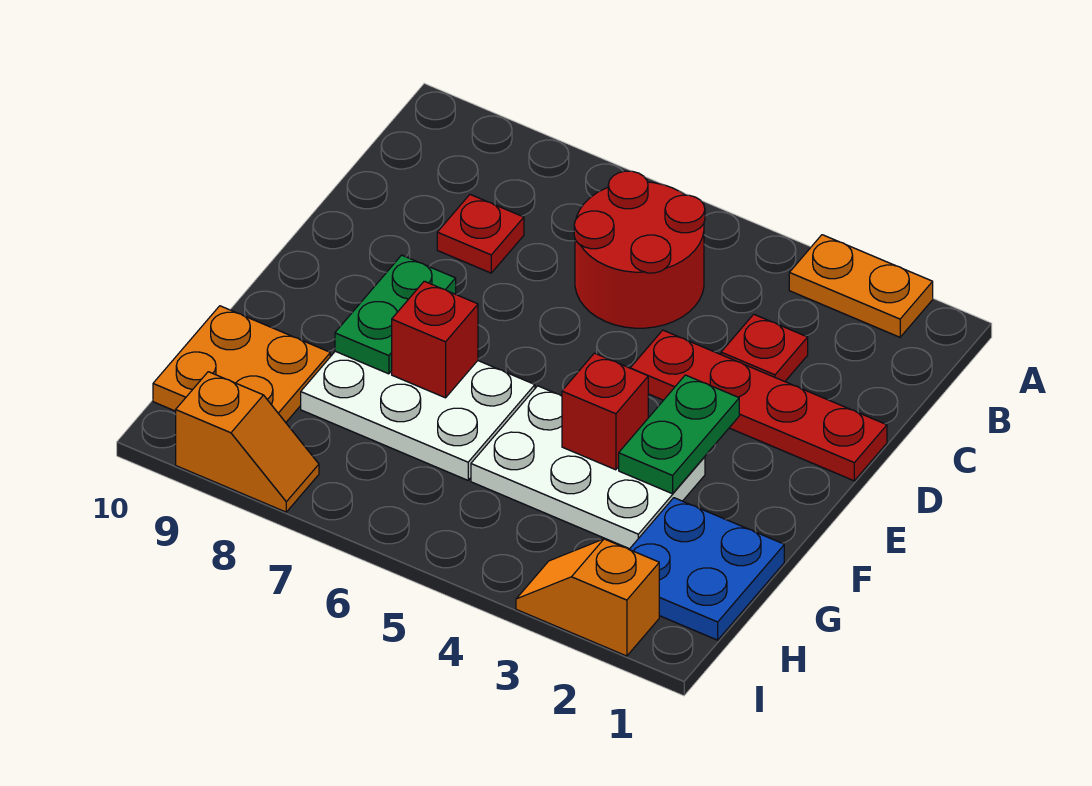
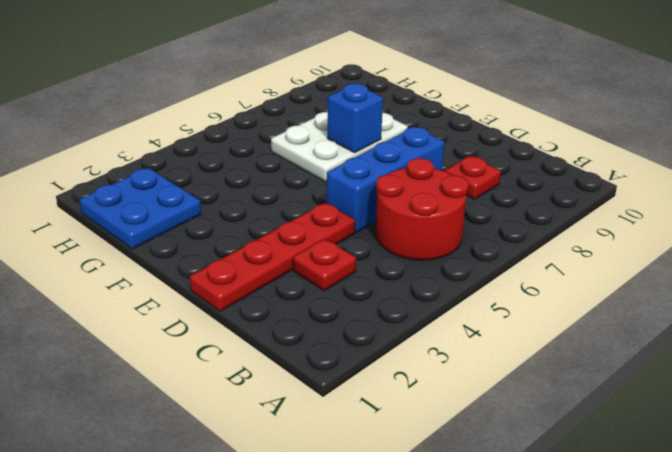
blue 1x3 brick [327,127,444,233] -> none
blue 1x1 brick [327,84,383,153] -> red 1x1 brick [392,281,478,398]
none -> orange 1x2 plate [789,235,933,337]
none -> white 2x3 plate [471,386,705,549]
none -> orange 2x2 plate [153,306,330,422]

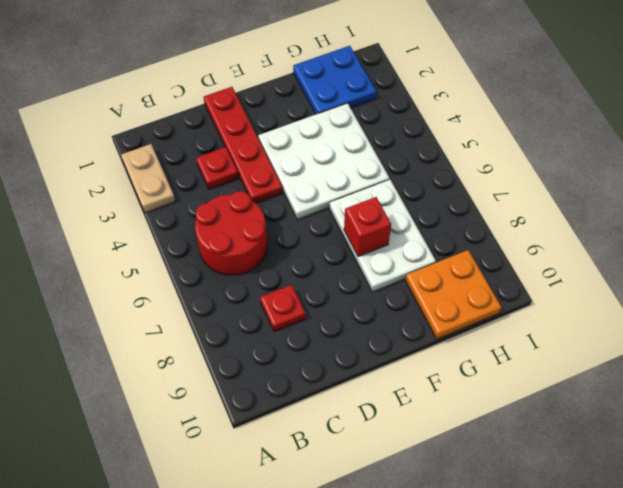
tan 1x2 plate [121,144,175,213] -> orange 1x2 plate [789,235,933,337]
white 3x3 plate [258,103,390,220] -> white 2x3 plate [471,386,705,549]
none -> orange 1x2 slope [516,539,659,656]
none -> orange 1x2 slope [176,372,319,512]
none -> green 1x2 plate [619,375,739,494]

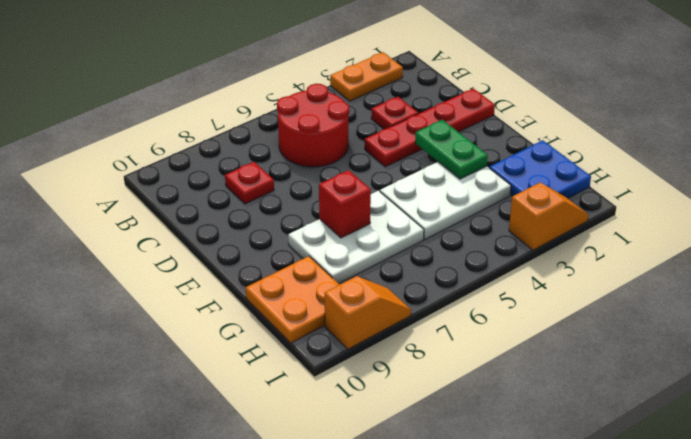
orange 1x2 slope [509,183,589,250] -> orange 1x2 slope turned to [516,539,659,656]
none -> green 1x2 plate [335,255,456,374]
none -> red 1x1 brick [562,353,648,470]

